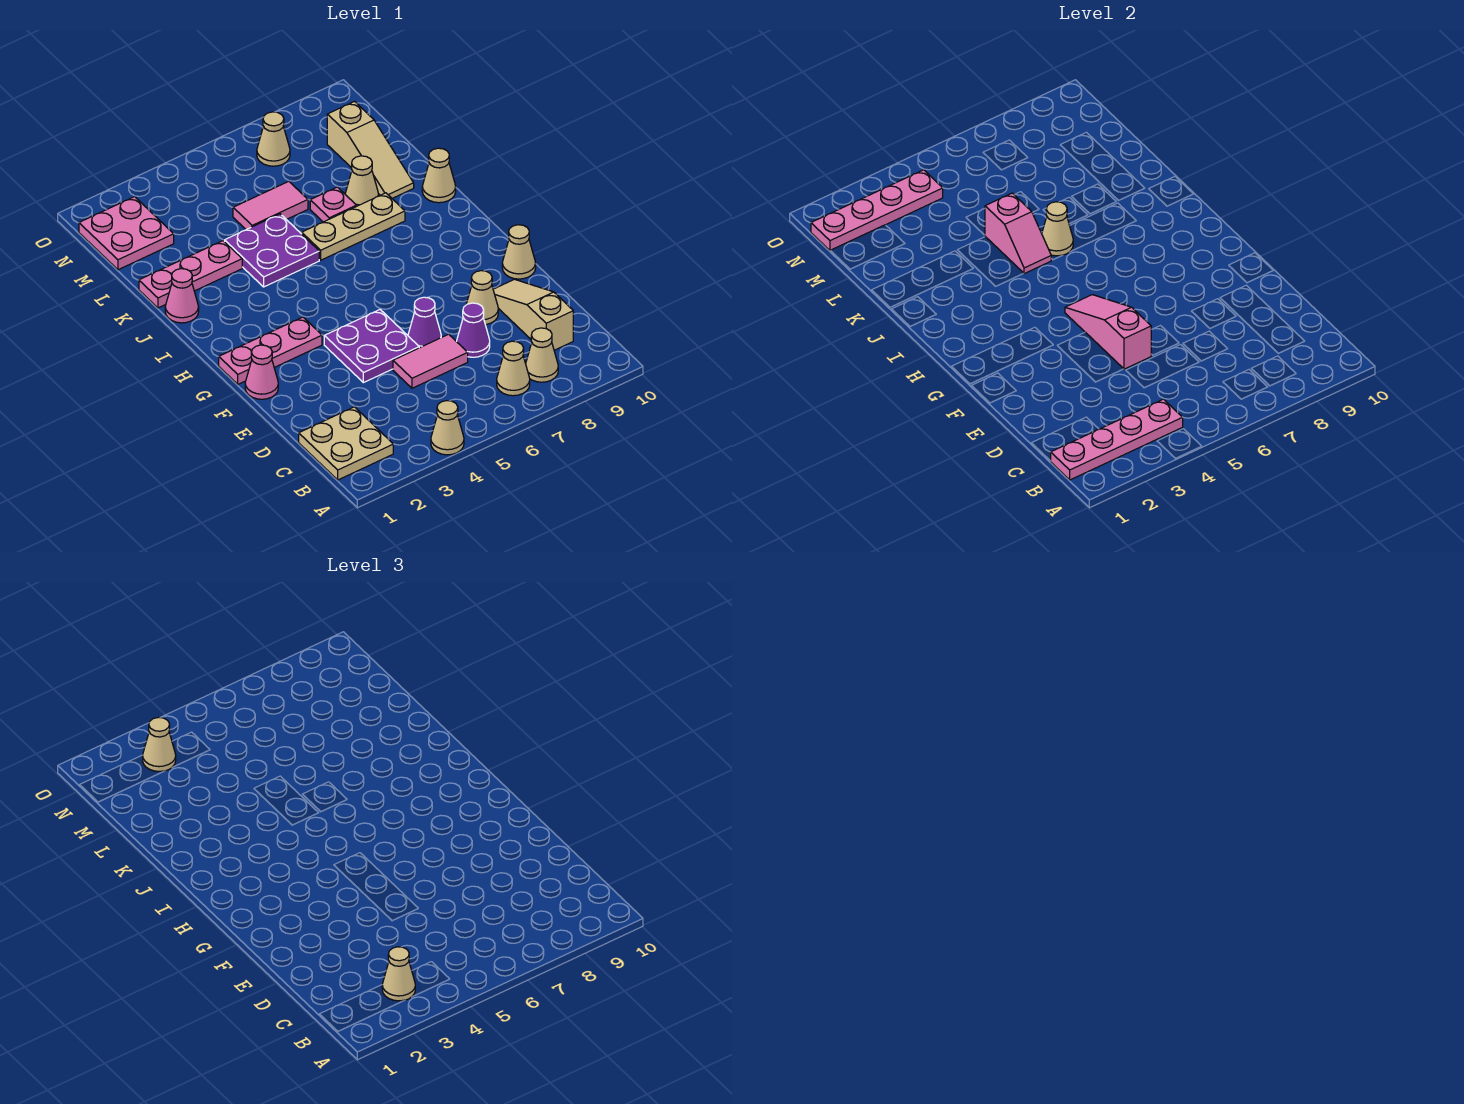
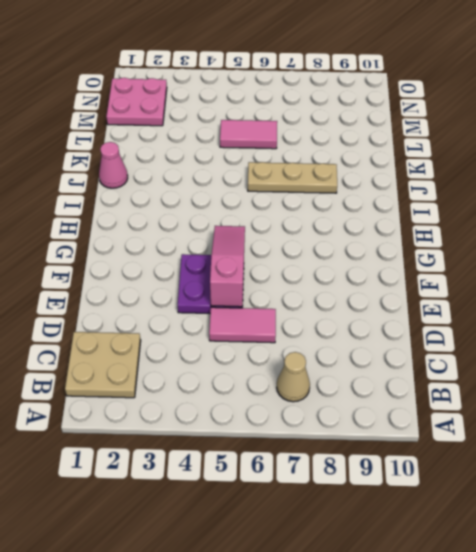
none -> tan 1x1 cone [431,401,464,455]
none -> tan 1x1 cone [526,328,558,382]
none -> tan 1x3 slope [493,279,573,350]
none -> purple 1x1 cone [457,303,490,357]

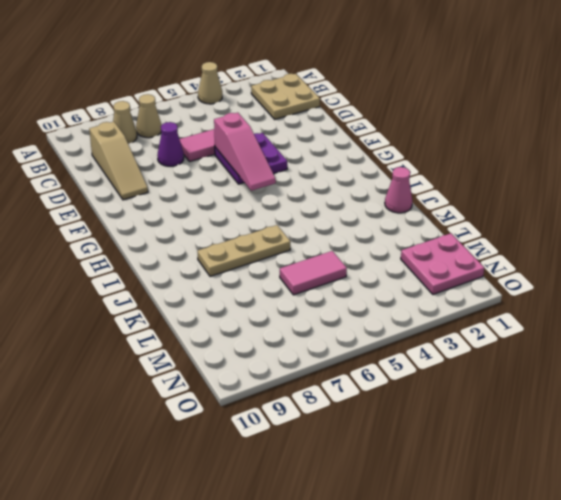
none -> purple 1x1 cone [408,297,441,348]
none -> tan 1x1 cone [466,271,498,325]
none -> pink 1x1 cone [245,345,278,399]
none -> tan 1x1 cone [502,225,536,279]

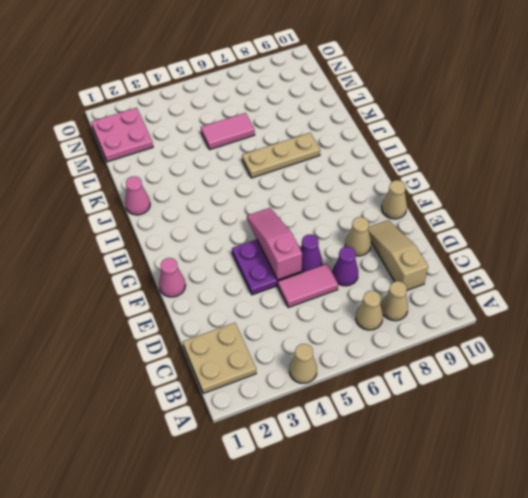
none -> pink 1x3 plate [219,317,322,384]
none -> purple 2x2 plate [225,214,319,287]
none -> tan 1x1 cone [422,148,456,203]
none -> pink 1x3 plate [139,241,242,308]

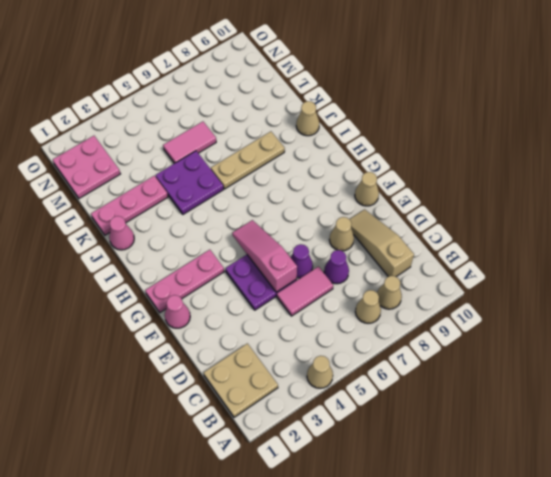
none -> pink 1x1 plate [310,187,356,222]
none -> tan 1x1 cone [345,156,379,206]
none -> tan 1x3 slope [327,102,414,198]
none -> tan 1x1 cone [257,112,290,166]

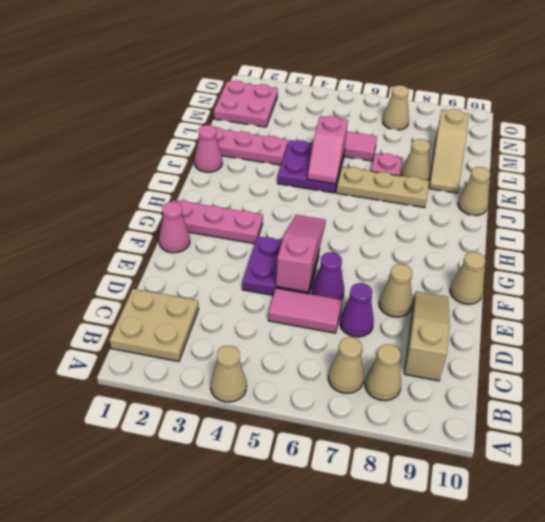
none -> pink 1x4 plate [1051,399,1183,480]
none -> tan 1x1 cone [1042,202,1073,256]
none -> pink 1x4 plate [811,170,943,251]
none -> tan 1x1 cone [382,947,415,1001]

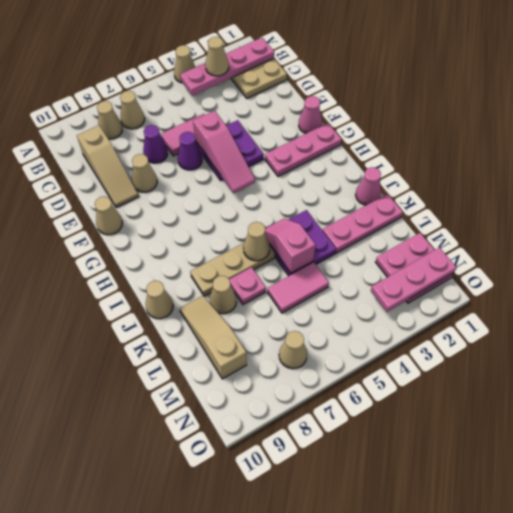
pink 1x3 plate [371,248,456,312] -> pink 1x4 plate [811,170,943,251]
none -> tan 1x1 cone [143,717,176,771]

